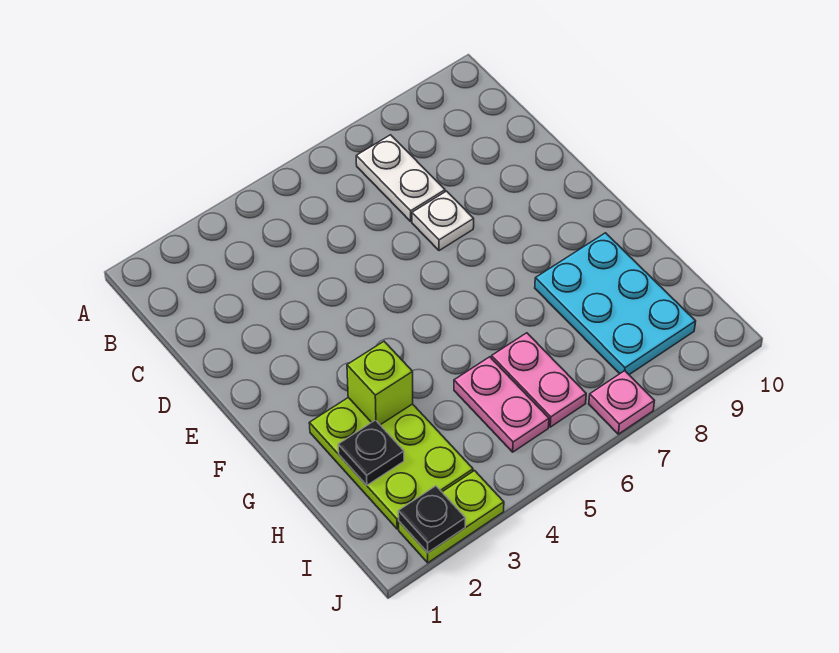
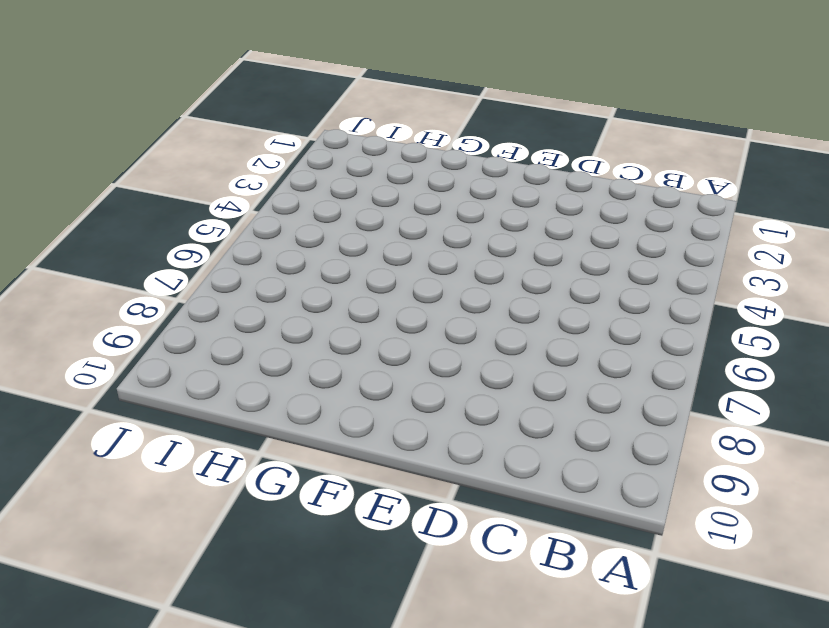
none -> white 1x2 plate [356,135,445,221]
none -> white 1x1 plate [412,191,474,251]

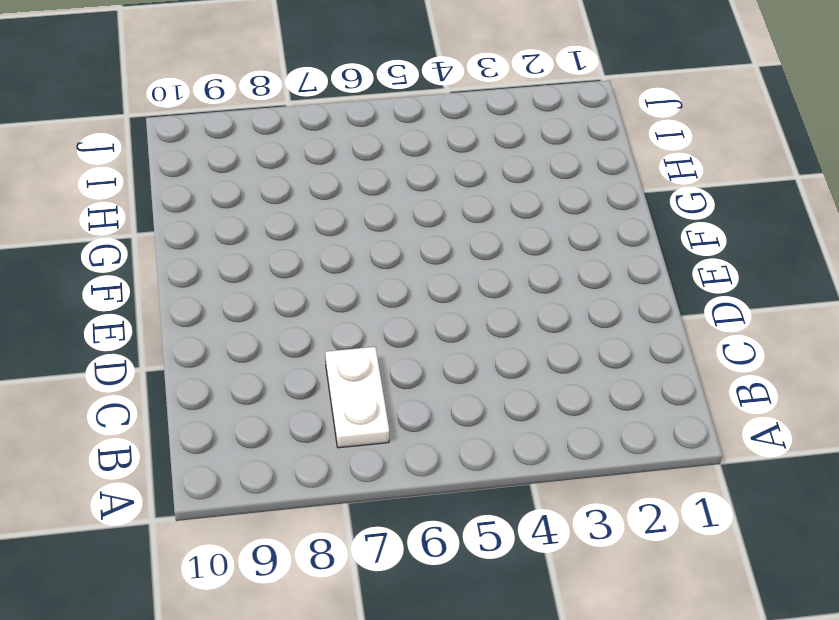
none -> white 1x1 plate [412,191,474,251]
none -> lime 2x3 plate [309,398,473,529]

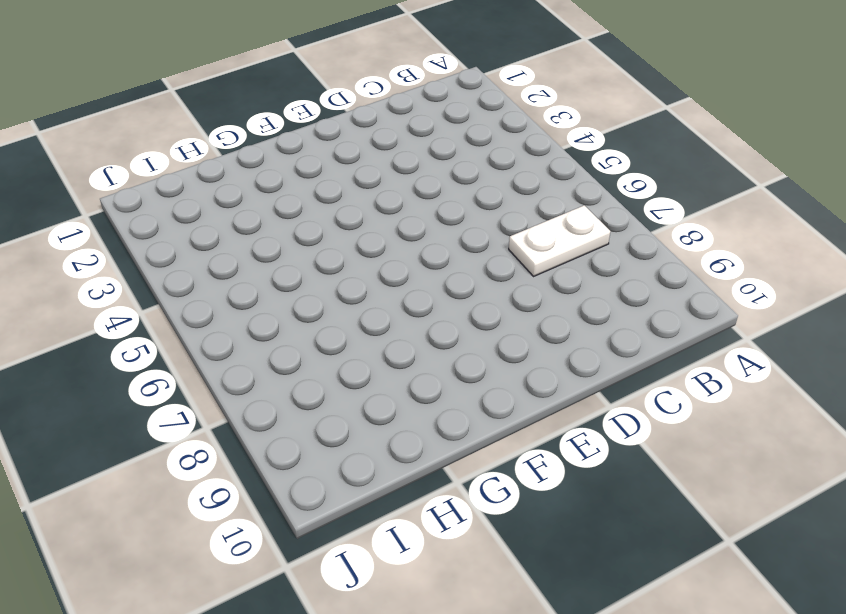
none -> white 1x1 plate [412,191,474,251]
none -> lime 2x3 plate [309,398,473,529]

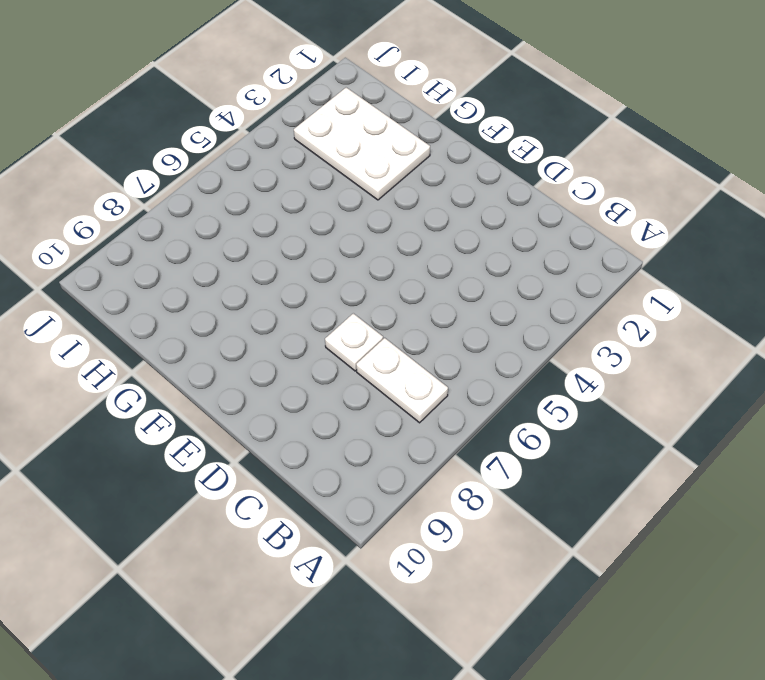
white 2x3 plate [294,88,430,200] -> lime 2x3 plate [309,398,473,529]
none -> cyan 2x3 plate [535,233,696,375]
none -> pink 1x2 plate [454,357,549,452]

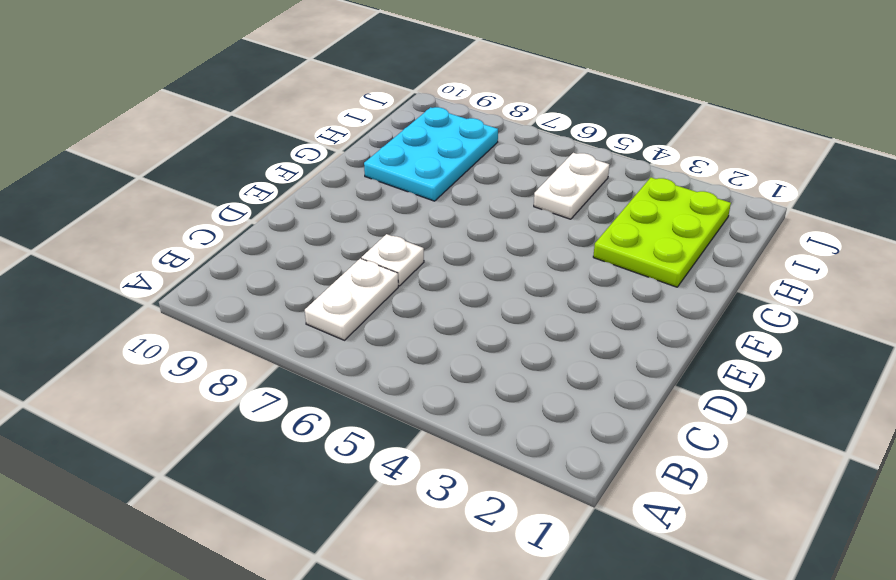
white 1x2 plate [534,153,609,219] -> pink 1x2 plate [454,357,549,452]
none -> pink 1x2 plate [491,333,586,427]
none -> lime 1x2 plate [399,471,504,563]

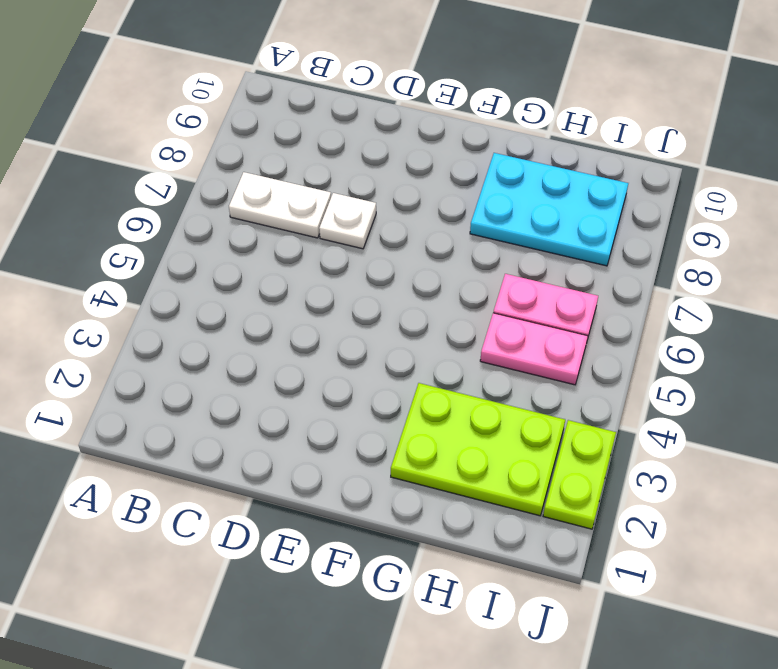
none -> pink 1x1 plate [589,371,654,434]
none -> lime 1x1 brick [347,342,413,425]

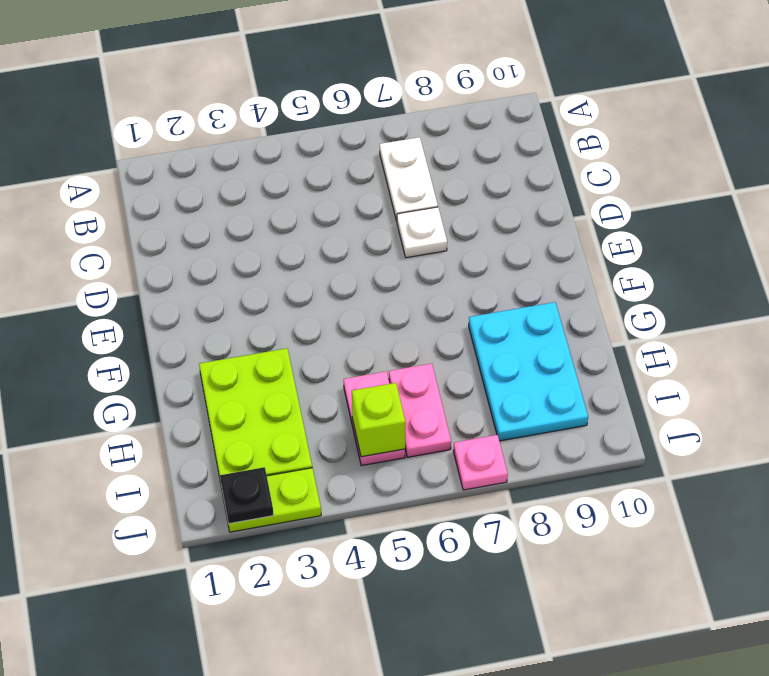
lime 1x1 brick [352,383,406,457] -> lime 1x1 brick moved to [347,342,413,425]
none -> black 1x1 plate [338,420,404,485]

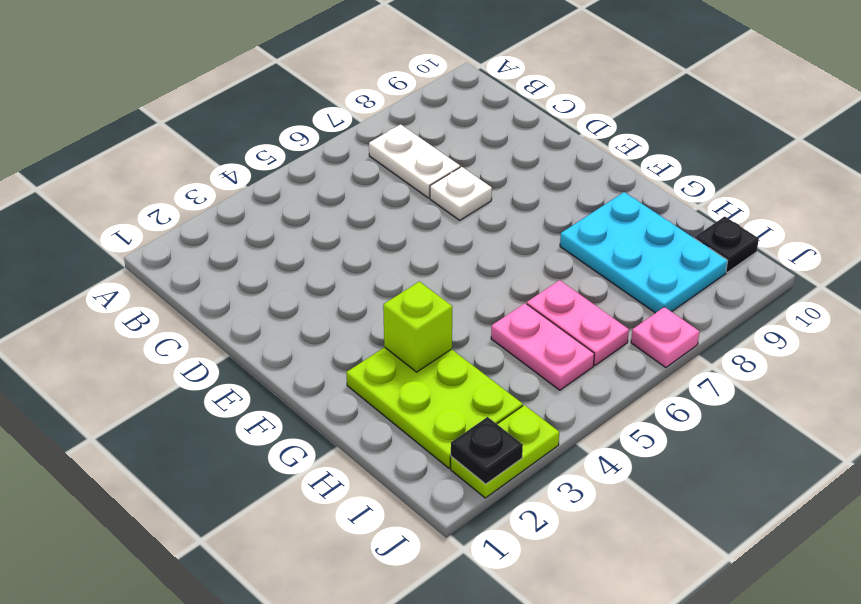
black 1x1 plate [695,216,759,272] -> black 1x1 plate moved to [338,420,404,485]

